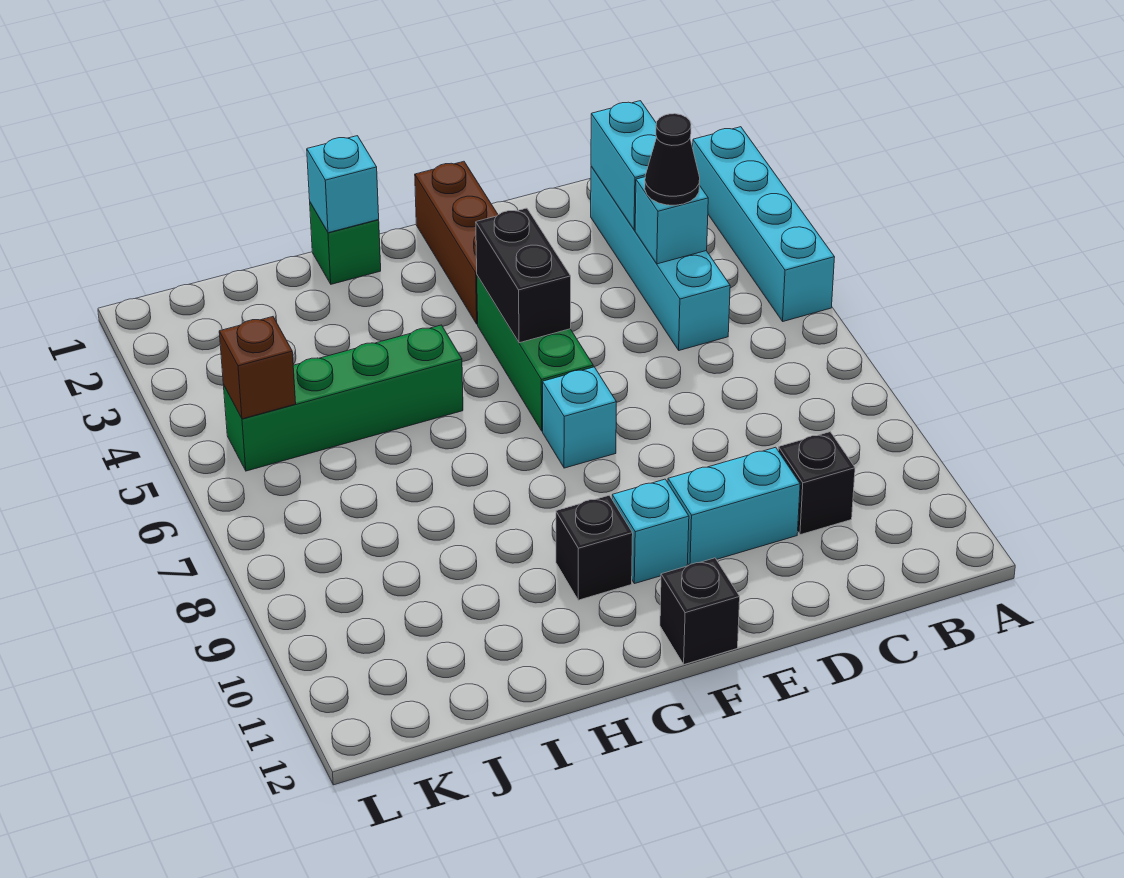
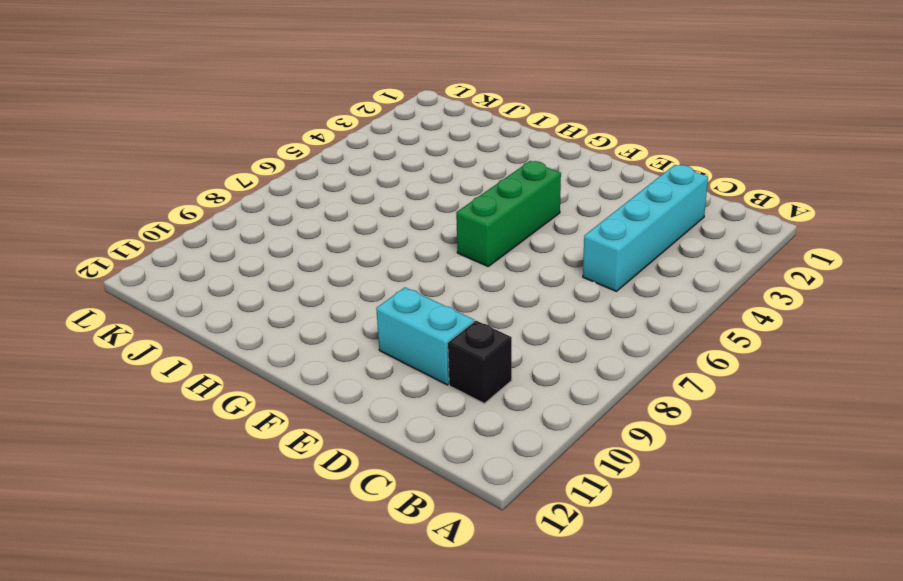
none -> cyan 1x4 brick [693,127,835,321]
none -> brown 1x3 brick [415,161,498,324]
none -> cyan 1x1 brick [543,367,616,468]

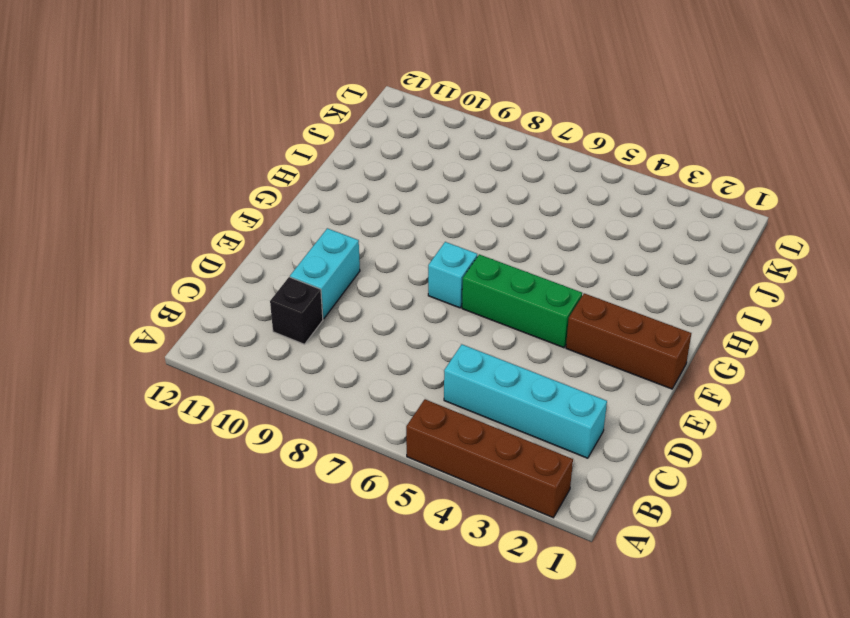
brown 1x4 brick [406,399,573,518] -> cyan 1x4 brick [693,127,835,321]
none -> cyan 1x1 brick [612,479,689,584]
none -> black 1x1 brick [660,558,740,664]
none -> black 1x1 brick [556,495,633,600]

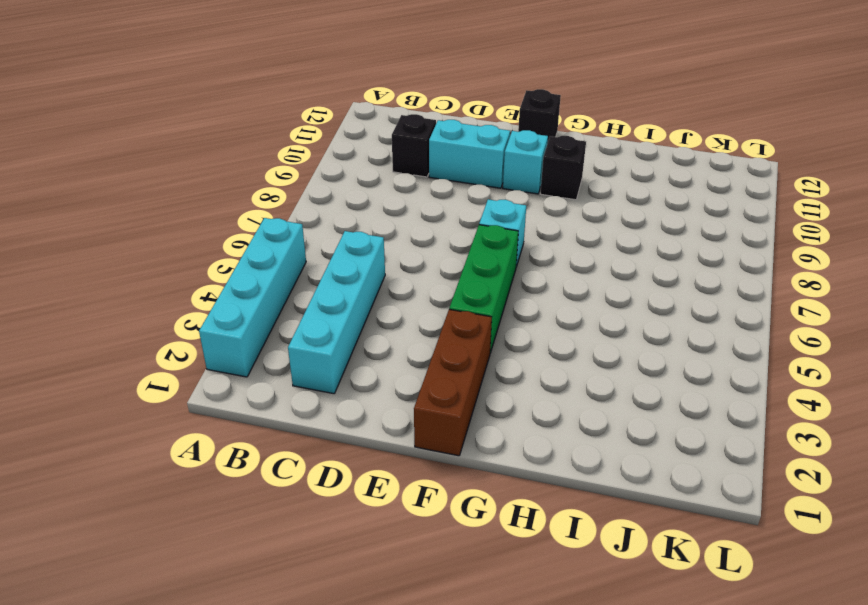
none -> green 1x1 brick [310,203,381,284]
none -> green 1x4 brick [223,325,463,471]
none -> cyan 1x2 brick [591,101,656,230]

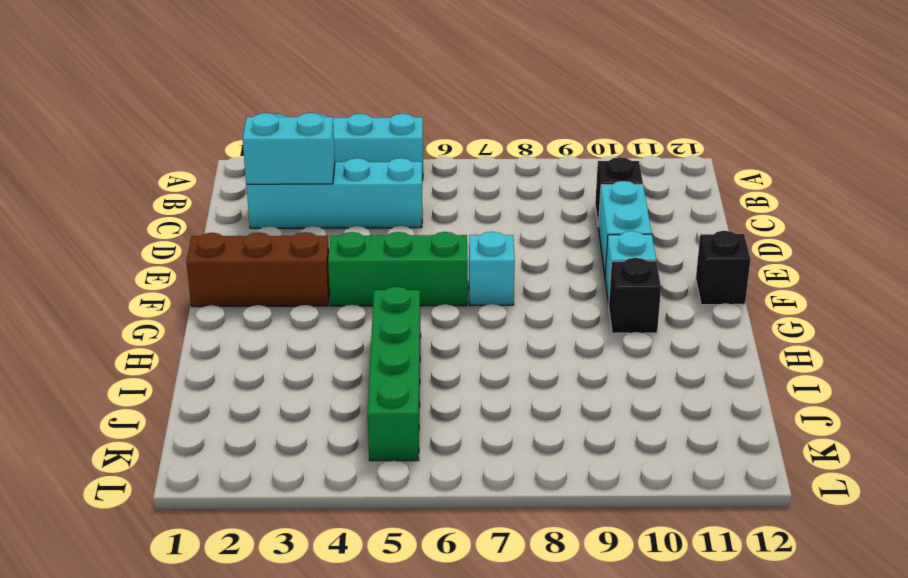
none -> green 1x1 brick [310,203,381,284]
none -> cyan 1x1 brick [635,177,708,264]
none -> black 1x2 brick [476,208,571,343]

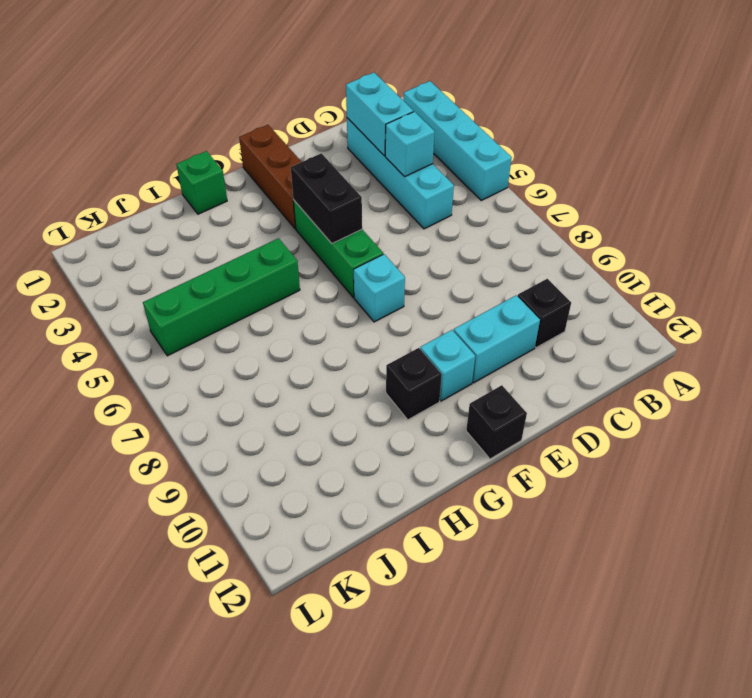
none -> cyan 1x1 brick [307,136,379,233]
none -> brown 1x1 brick [219,317,296,419]
none -> black 1x1 cone [645,114,700,205]

